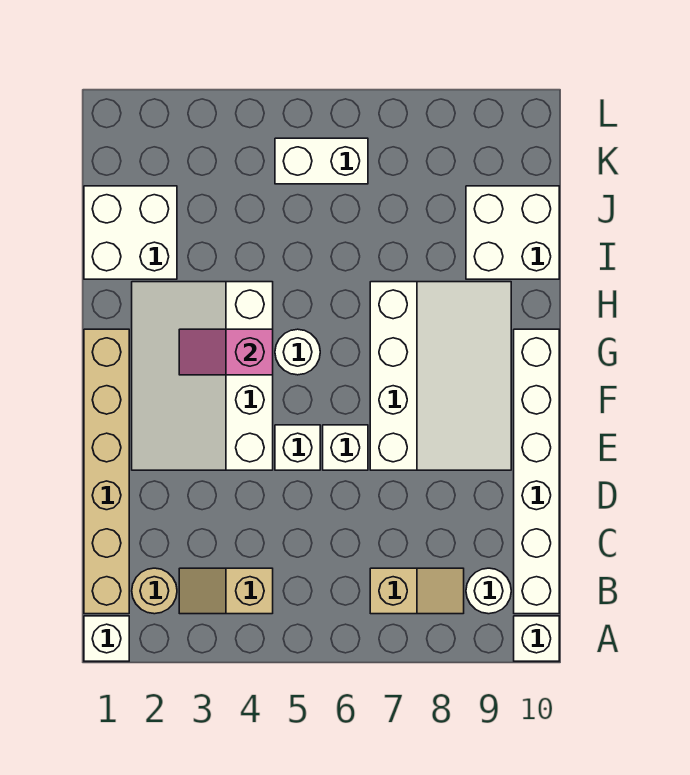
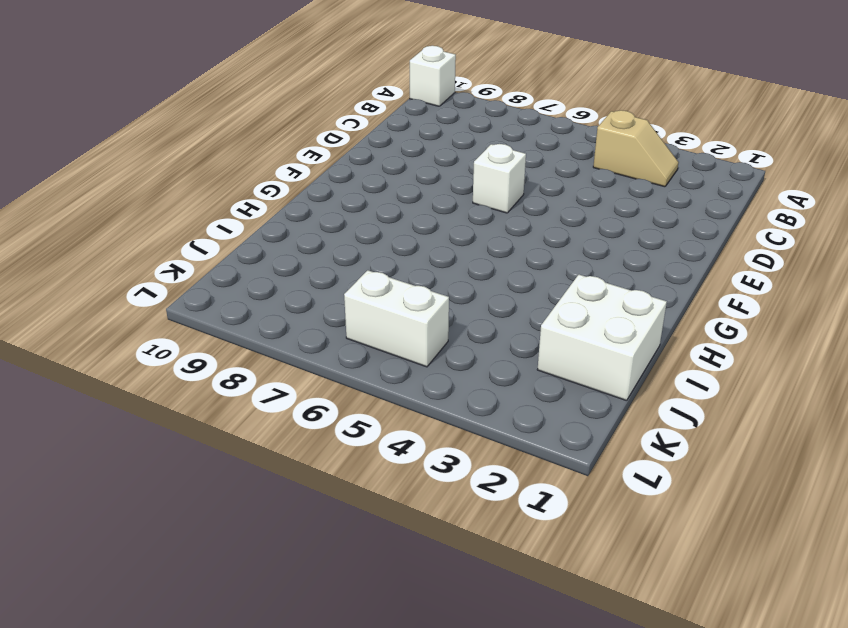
none -> white 1x1 brick [84,616,129,661]
none -> tan 1x6 brick [84,329,129,614]
none -> tan 1x1 round brick [132,568,177,614]

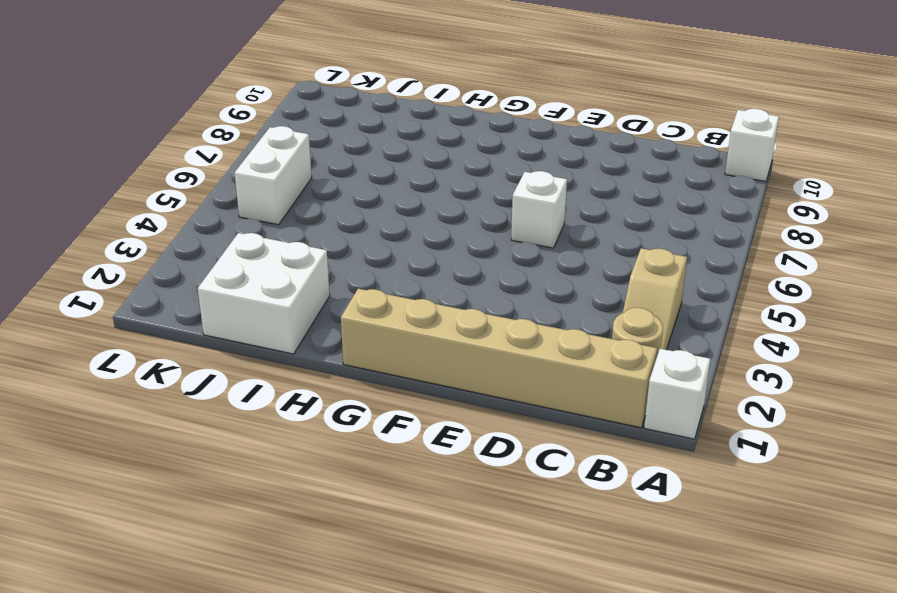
none -> tan 1x2 slope [370,568,464,614]
none -> white 1x1 round brick [466,568,511,614]
none -> white 1x6 brick [514,329,559,614]

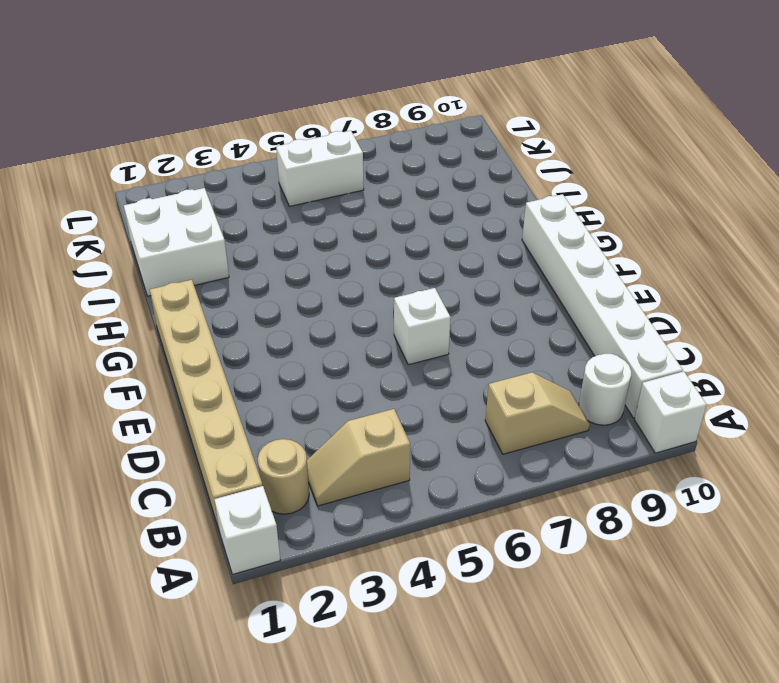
none -> white 3x4 slope [132,282,273,470]
none -> white 1x1 brick [275,425,320,470]
none -> white 3x4 slope [370,282,511,470]

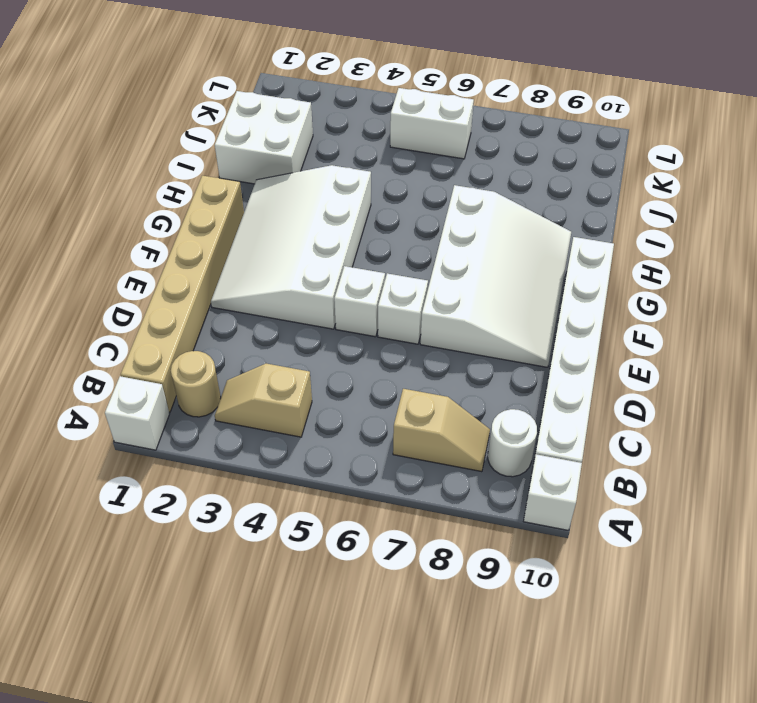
none -> white 1x1 round brick [275,329,320,375]
none -> white 2x2 brick [466,186,559,279]
none -> pink 1x2 slope [179,329,273,375]

